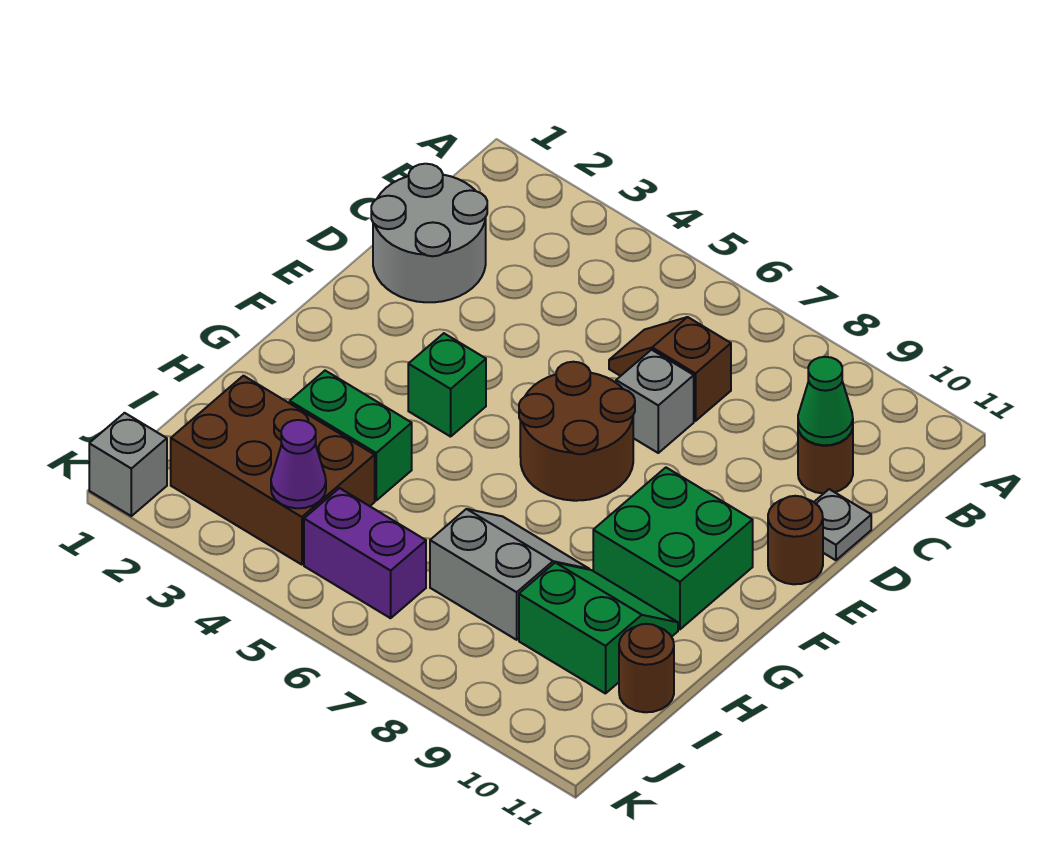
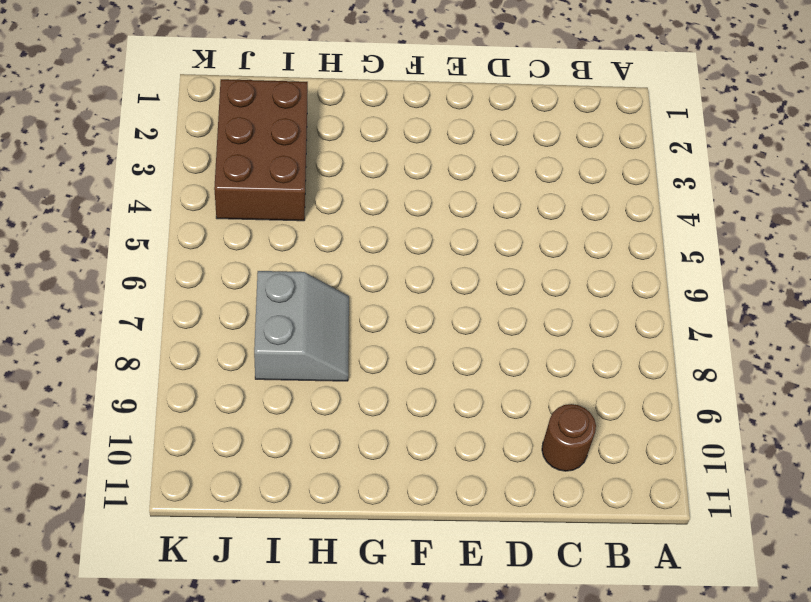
none -> grey 2x2 round brick [371,164,487,302]
none -> brown 1x2 slope [609,317,731,421]
none -> grey 1x1 brick [616,350,694,453]

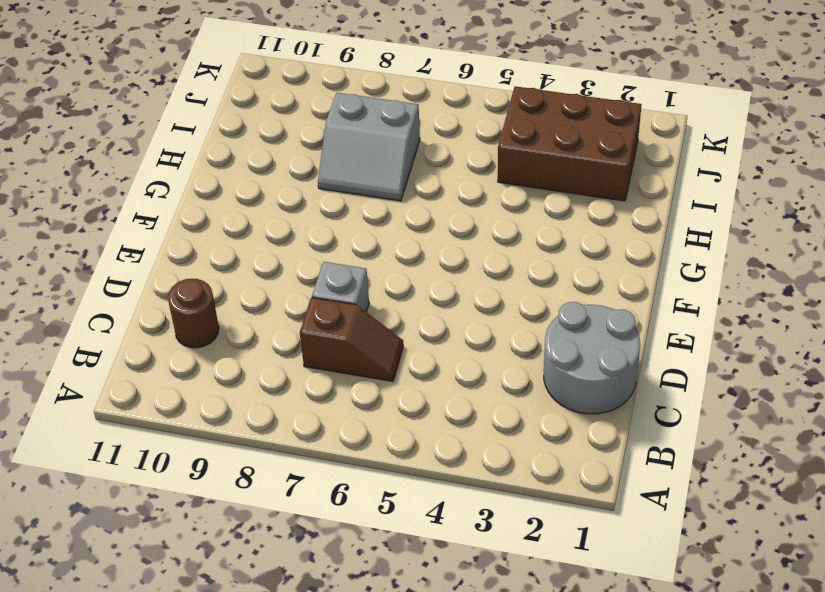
none -> grey 1x1 plate [814,489,871,560]
none -> brown 2x2 round brick [519,362,635,501]
none -> brown 1x1 round brick [768,496,823,584]

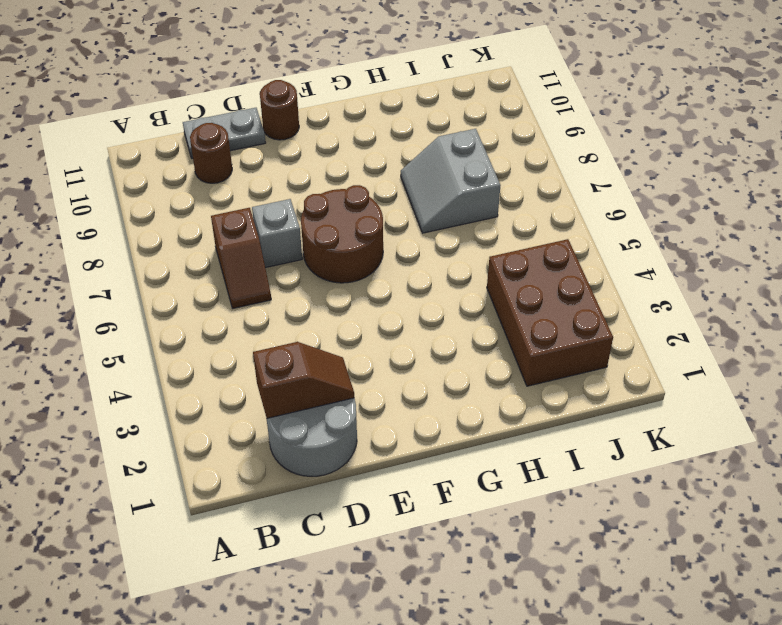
brown 1x2 slope [253,342,354,418] -> none
grey 1x2 plate [183,108,266,158] -> grey 1x1 plate [814,489,871,560]
none -> green 1x1 brick [408,333,486,437]
none -> green 2x2 brick [593,468,753,629]
none -> green 1x2 brick [290,371,412,500]

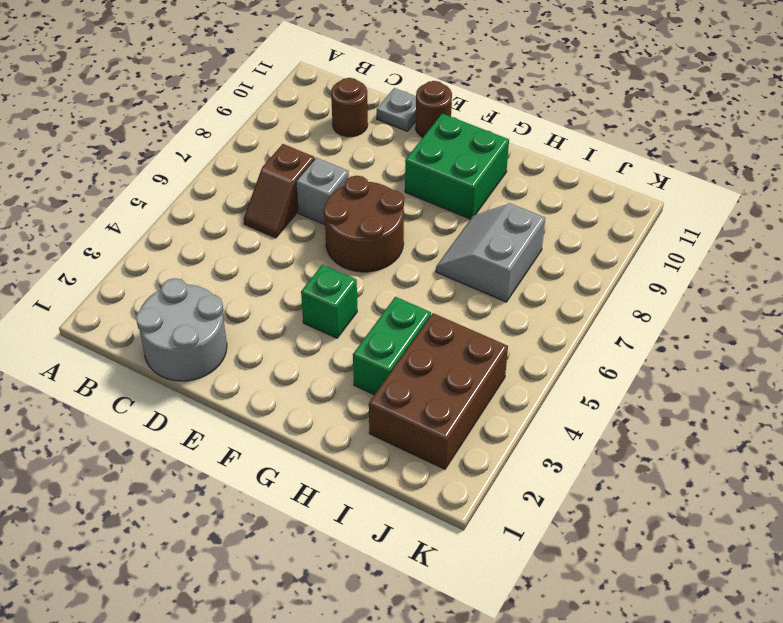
none -> green 2x2 slope [519,563,678,694]
none -> brown 1x1 round brick [619,624,674,712]
none -> purple 1x2 brick [304,488,426,618]

